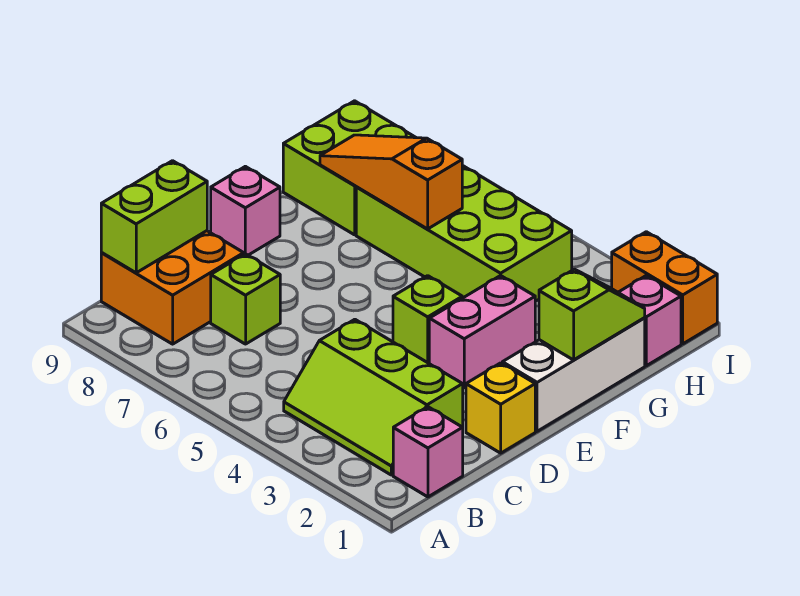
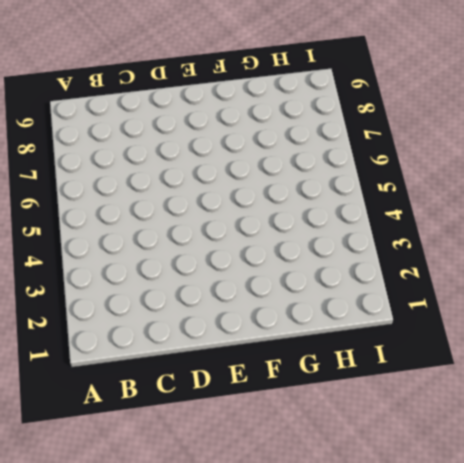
none -> pink 1x1 brick [393,407,463,497]
none -> lime 2x3 slope [284,319,463,475]
none -> orange 2x2 brick [101,231,244,344]

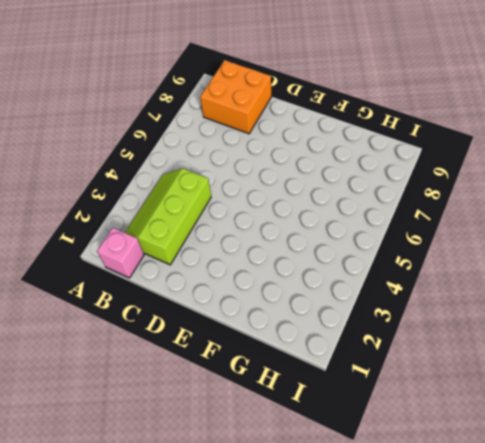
none -> lime 1x1 brick [211,254,280,344]
none -> yellow 1x1 brick [466,363,535,453]
none -> white 1x3 brick [502,318,645,431]

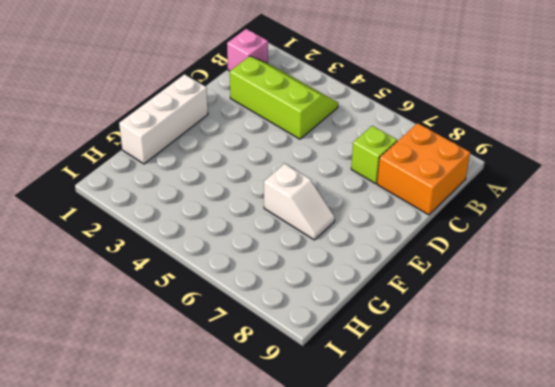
white 1x2 slope [264,164,335,240] -> none
none -> yellow 1x1 brick [466,363,535,453]
none -> pink 1x2 brick [429,275,535,388]
none -> lime 1x1 brick [393,276,462,363]

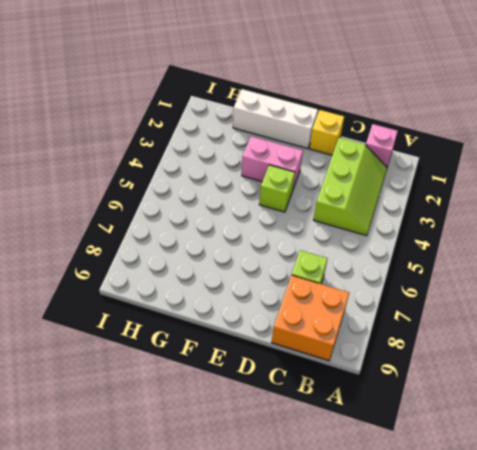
none -> pink 1x1 brick [211,166,280,255]
none -> lime 2x4 brick [356,165,572,301]
none -> lime 2x2 brick [283,101,416,235]

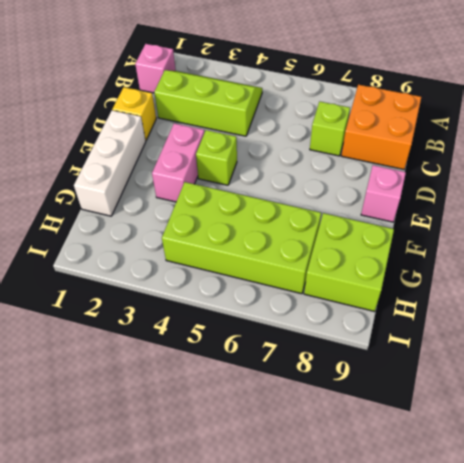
none -> pink 1x1 brick [618,275,681,366]
none -> orange 1x2 brick [612,232,717,344]
none -> lime 1x2 brick [101,161,207,273]

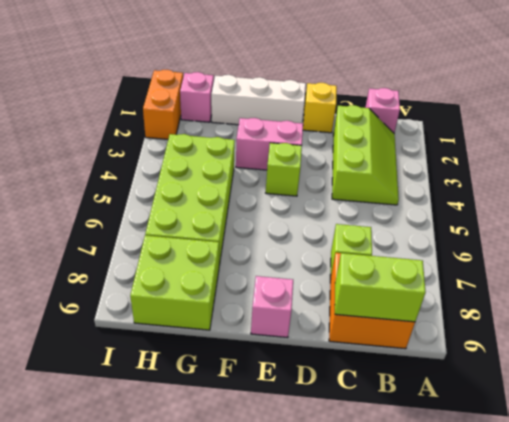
none -> lime 1x2 slope [539,269,645,360]
none -> orange 1x3 slope [320,135,462,229]

